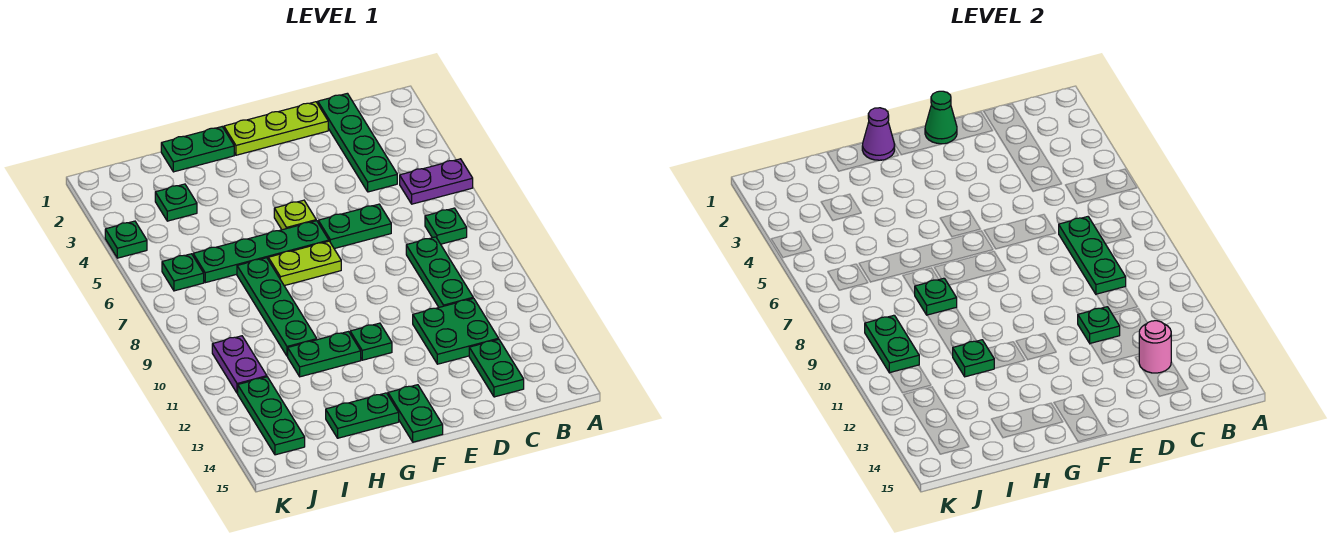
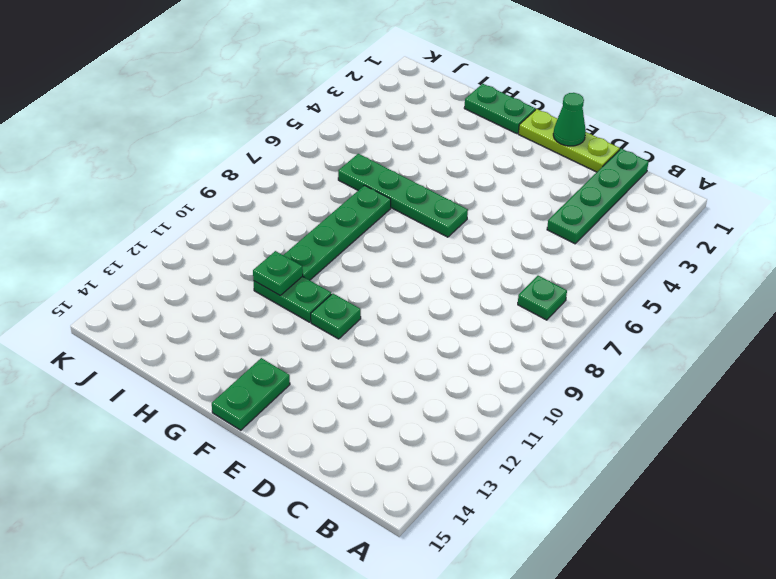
none -> purple 1x2 plate [400,159,473,204]
none -> green 1x3 plate [406,237,473,307]
none -> green 2x2 plate [413,298,499,364]
none -> green 1x2 plate [469,339,524,397]

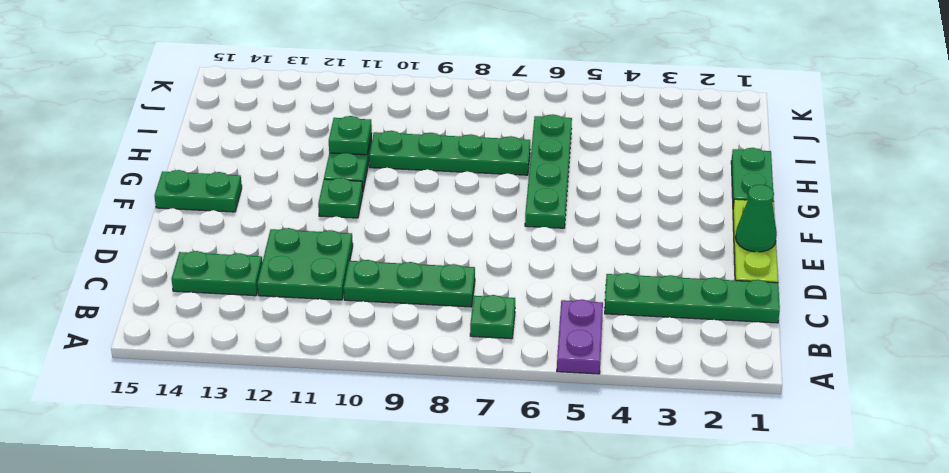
none -> green 1x2 plate [318,204,391,249]
none -> lime 1x1 plate [274,200,316,230]
none -> lime 1x2 plate [268,241,341,286]
none -> green 1x2 plate [326,393,399,438]

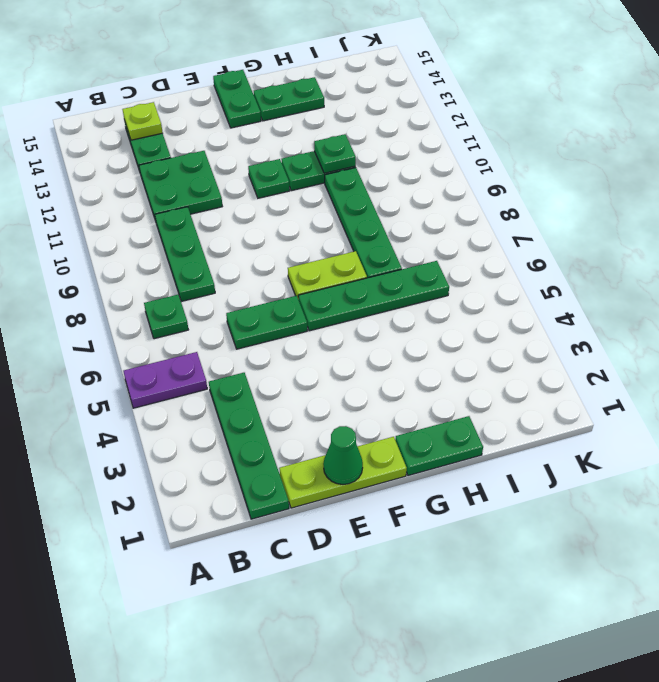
lime 1x1 plate [122,102,163,140] -> lime 1x1 plate moved to [274,200,316,230]
none -> green 1x1 plate [155,184,197,221]
none -> green 1x1 plate [162,254,204,291]
none -> purple 1x2 plate [212,336,267,393]
none -> green 1x3 plate [238,377,305,455]

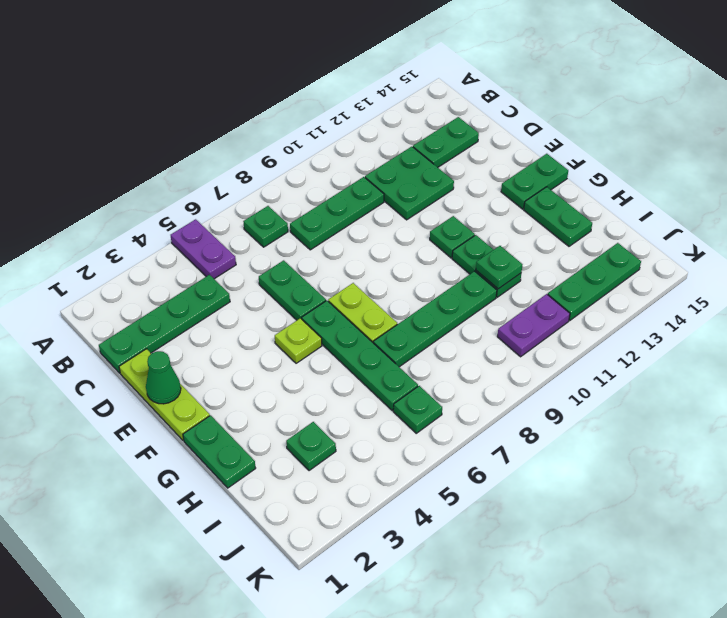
none -> green 1x1 plate [105,221,147,258]
none -> green 1x3 plate [1059,217,1126,294]
none -> pink 1x1 round brick [1139,321,1171,373]
none -> green 1x1 plate [1078,307,1120,344]

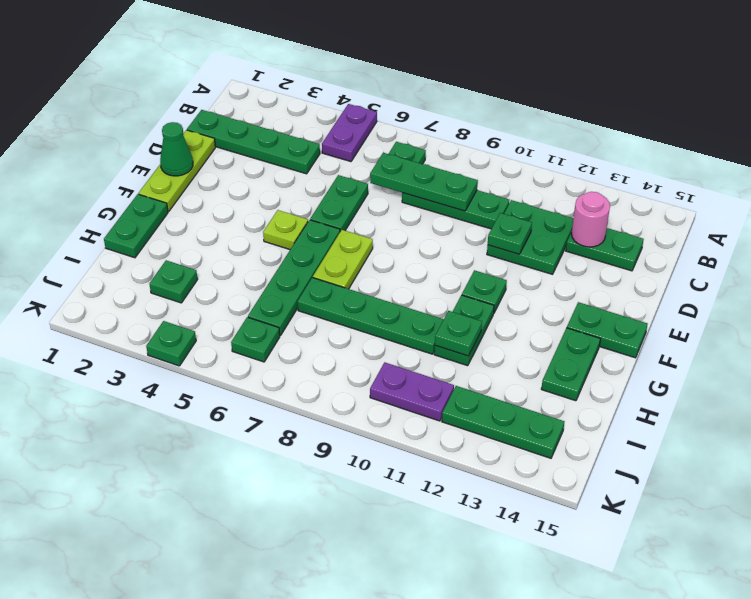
none -> purple 1x1 cone [862,108,895,160]
none -> green 1x1 plate [915,278,957,315]
none -> green 1x2 plate [865,315,919,373]

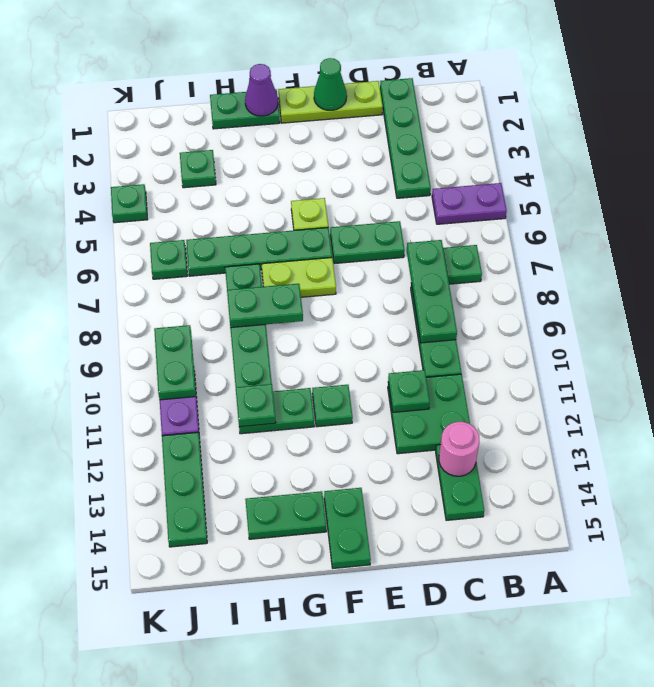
green 1x2 plate [227,284,303,328] -> green 1x1 plate [915,278,957,315]

